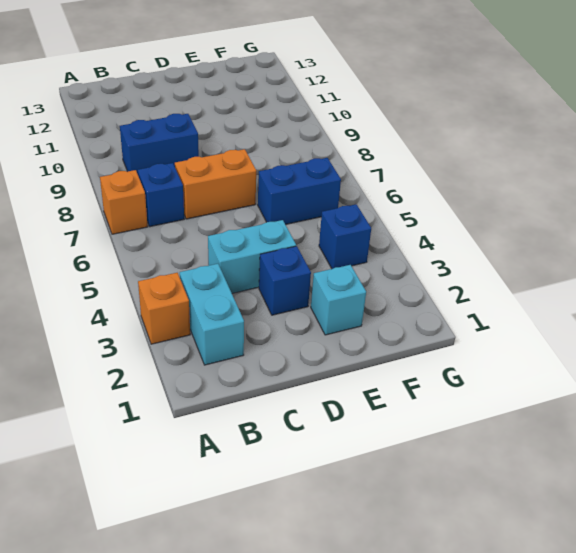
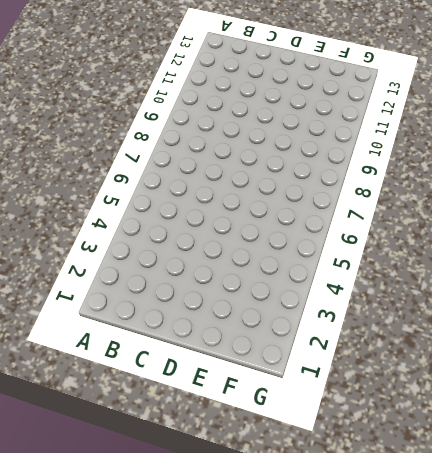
none -> orange 1x1 brick [138,273,190,344]
none -> orange 1x1 brick [100,170,148,234]

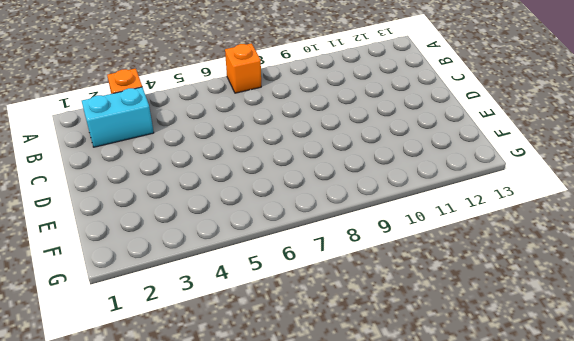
none -> blue 1x1 brick [138,163,184,227]
none -> blue 1x2 brick [120,114,199,174]

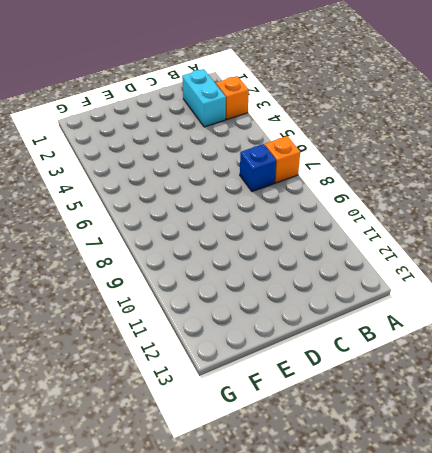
none -> blue 1x2 brick [120,114,199,174]
none -> cyan 1x2 brick [208,220,296,293]

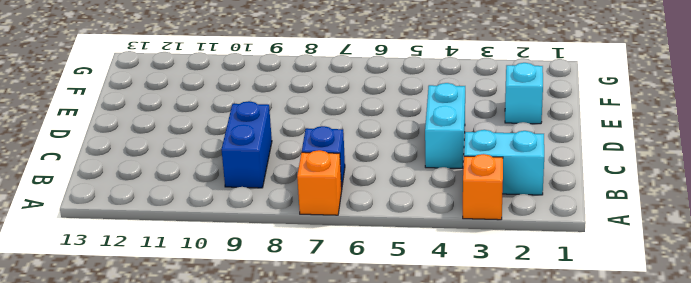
none -> orange 1x2 brick [175,149,256,219]
none -> blue 1x1 brick [259,246,311,315]

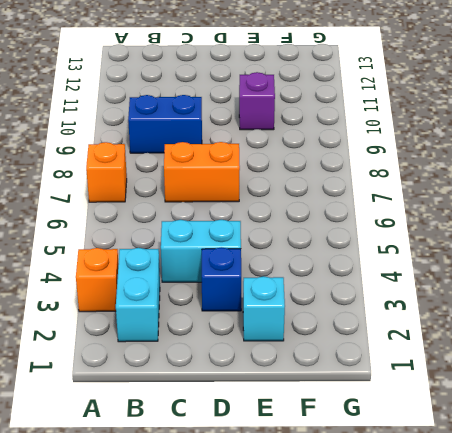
purple 1x1 brick [239,72,275,130] -> none
none -> blue 1x1 brick [138,163,184,227]
none -> blue 1x2 brick [258,158,341,224]

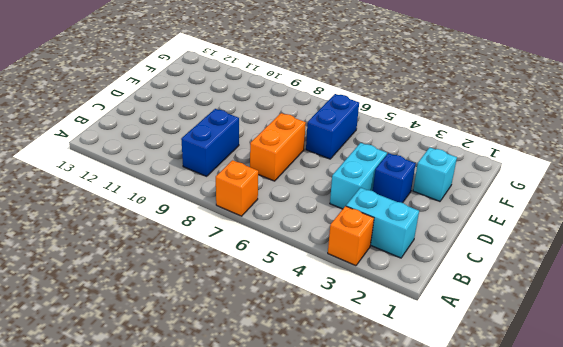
none -> blue 1x1 brick [138,163,184,227]
none -> blue 1x1 brick [319,204,371,269]

